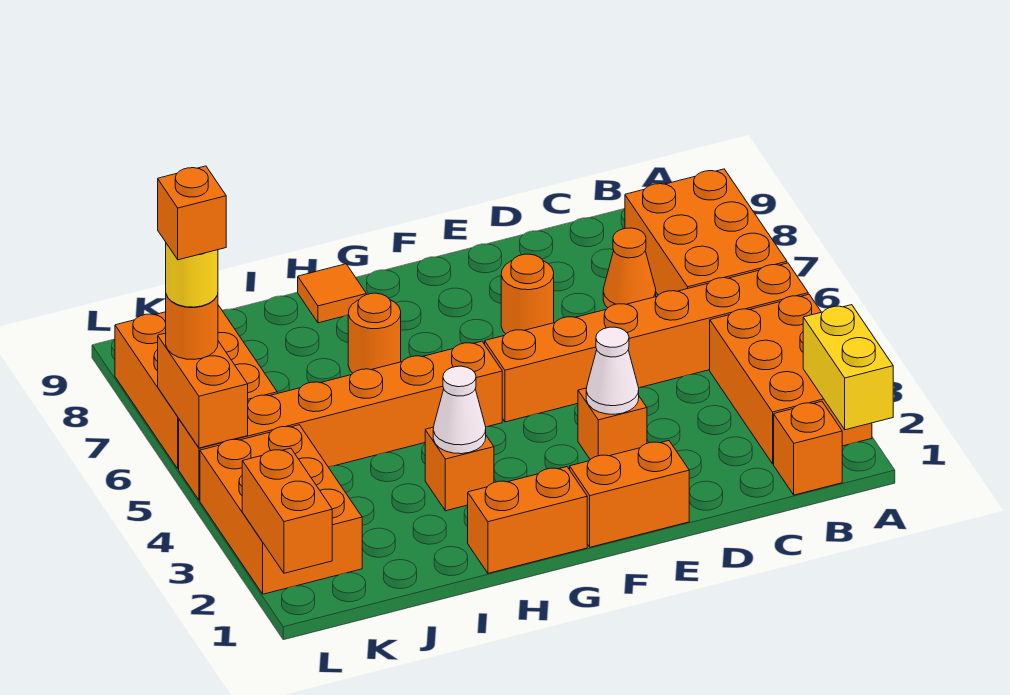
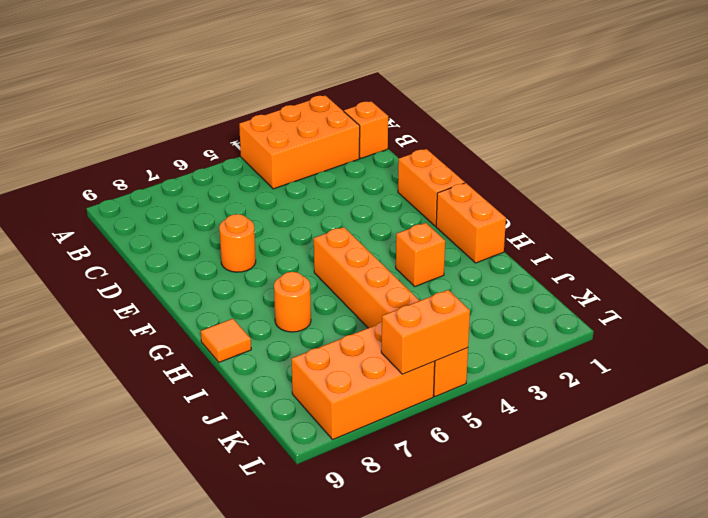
none -> orange 1x6 brick [485,263,808,422]
none -> orange 2x3 brick [625,169,787,295]
none -> orange 1x1 cone [603,228,656,308]

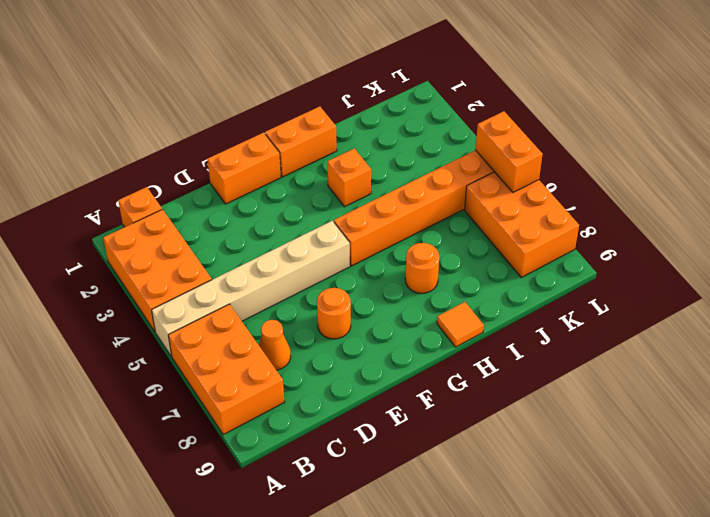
tan 1x6 brick [152,221,350,357] -> orange 1x6 brick [485,263,808,422]
none -> orange 1x1 brick [578,388,647,460]
none -> orange 2x3 brick [200,425,362,594]
none -> yellow 1x2 brick [803,305,893,430]

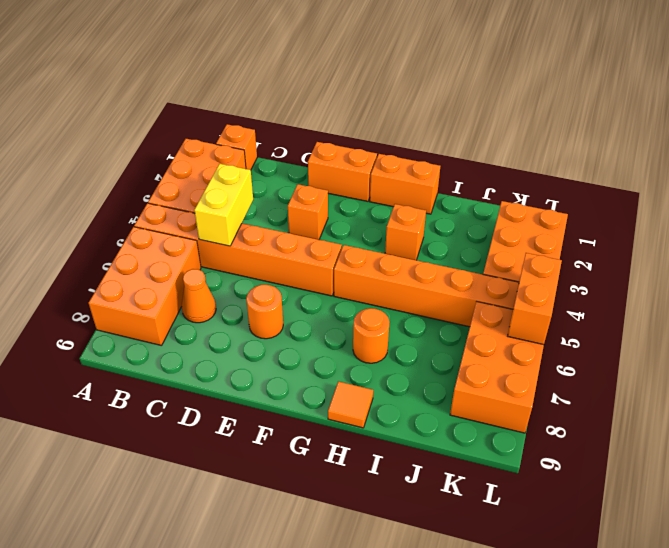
yellow 1x2 brick [194,164,253,246] -> yellow 1x2 brick moved to [803,305,893,430]
none -> white 1x1 cone [586,327,639,414]
none -> white 1x1 cone [433,366,486,454]
none -> orange 1x2 brick [242,448,332,573]

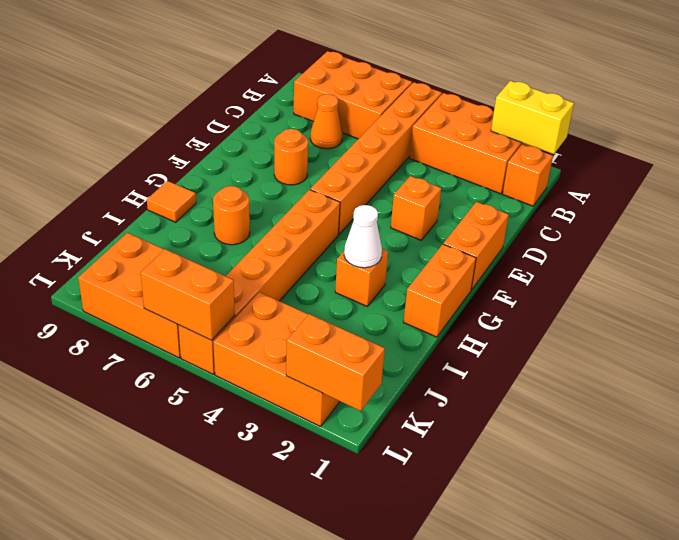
none -> white 1x1 cone [586,327,639,414]
none -> orange 1x1 round brick [166,295,218,359]
none -> yellow 1x1 round brick [166,243,218,307]

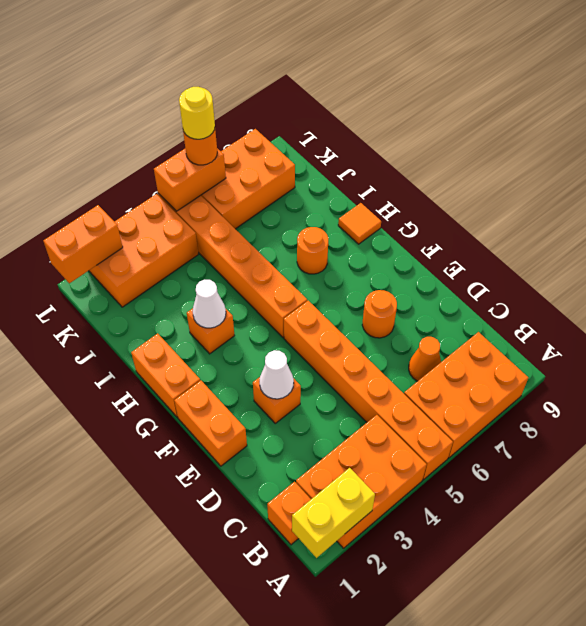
none -> orange 1x1 brick [158,166,226,260]

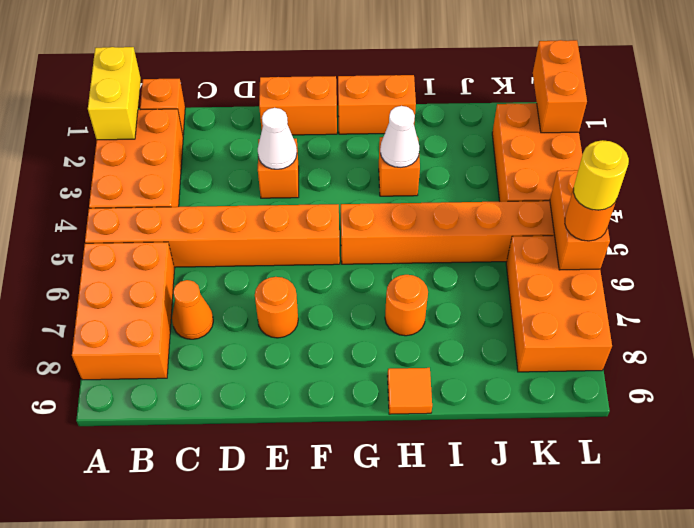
none -> orange 1x1 brick [158,166,226,260]

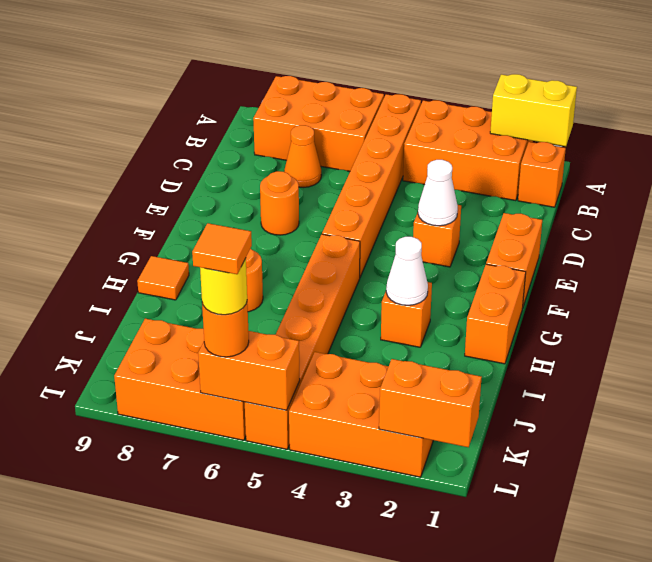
orange 1x1 tile [192,223,252,274] -> orange 1x1 brick [158,166,226,260]

